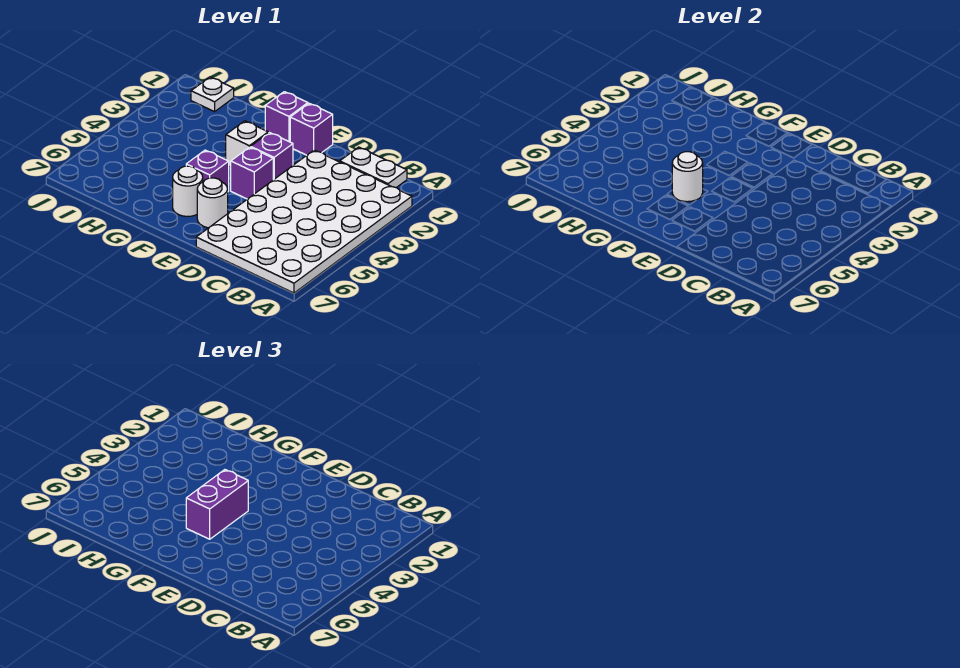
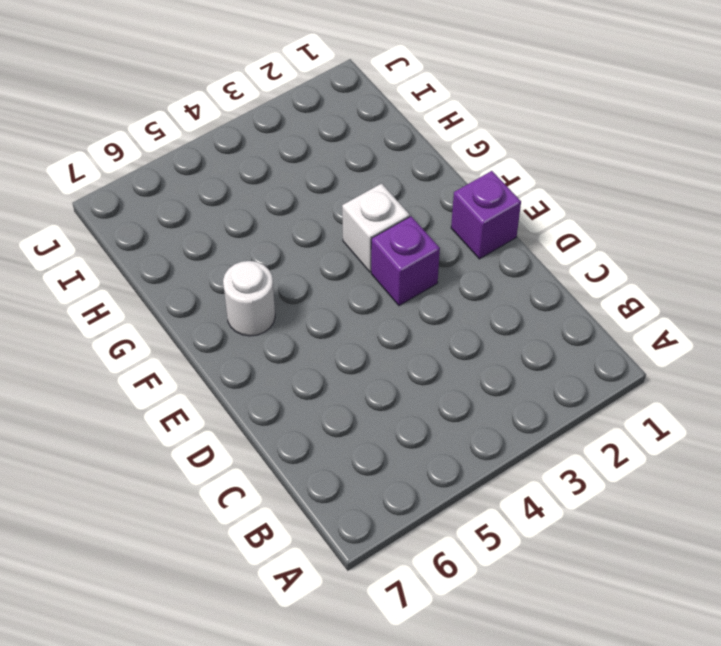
none -> white 4x6 plate [196,150,412,293]
none -> white 1x2 plate [340,147,407,188]
none -> purple 1x1 brick [231,147,273,199]

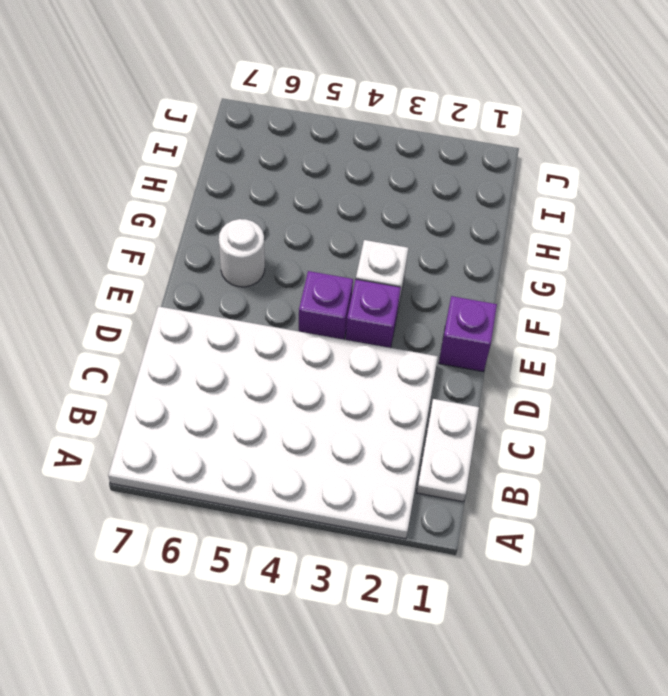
none -> white 1x1 round brick [197,178,228,228]
none -> purple 1x1 brick [265,92,308,142]
none -> purple 1x1 brick [186,150,229,192]

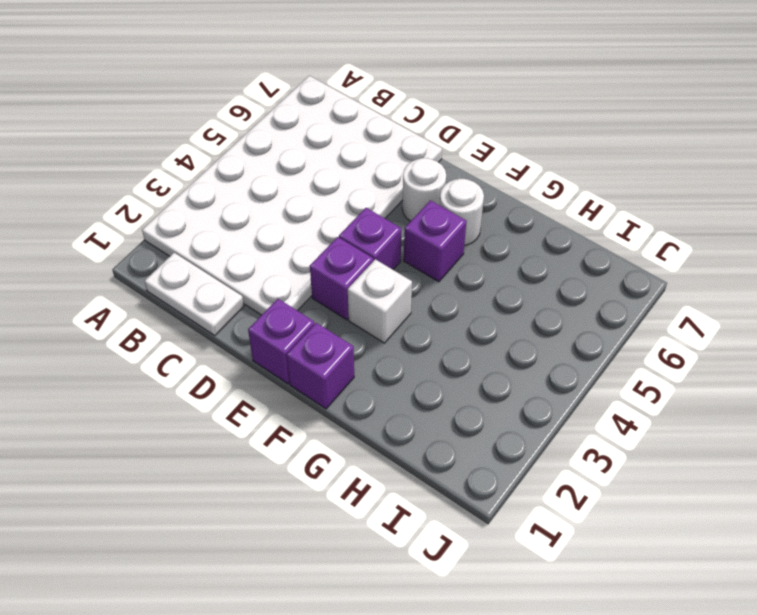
none -> white 1x1 plate [191,77,234,112]
none -> white 1x1 round brick [672,152,703,202]
none -> purple 1x2 brick [186,470,248,539]

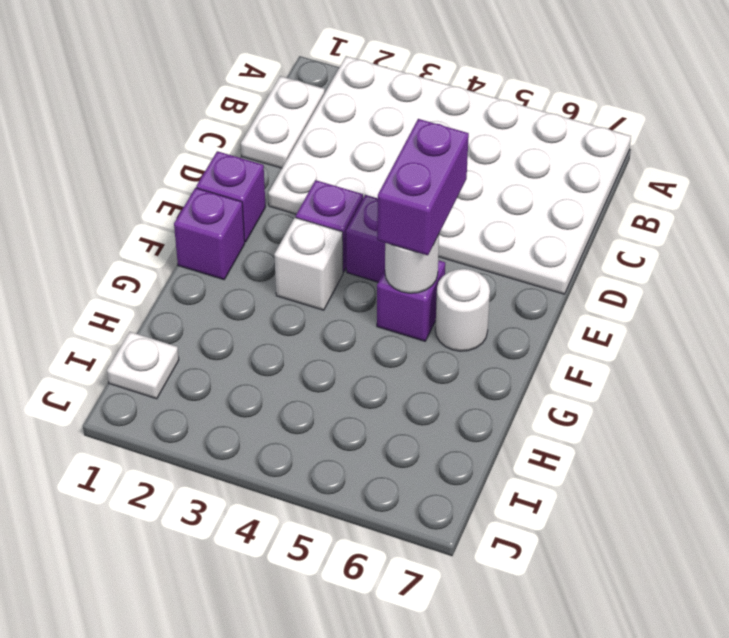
purple 1x2 brick [377,119,469,255] -> purple 1x2 brick turned to [186,470,248,539]
none -> white 1x1 round brick [197,178,228,228]

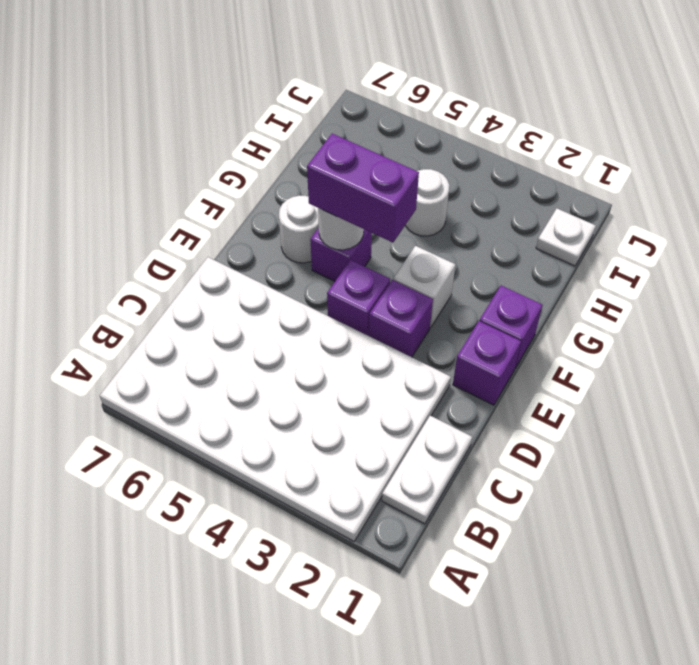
white 1x1 round brick [405,169,449,236] -> white 1x1 round brick moved to [197,178,228,228]

